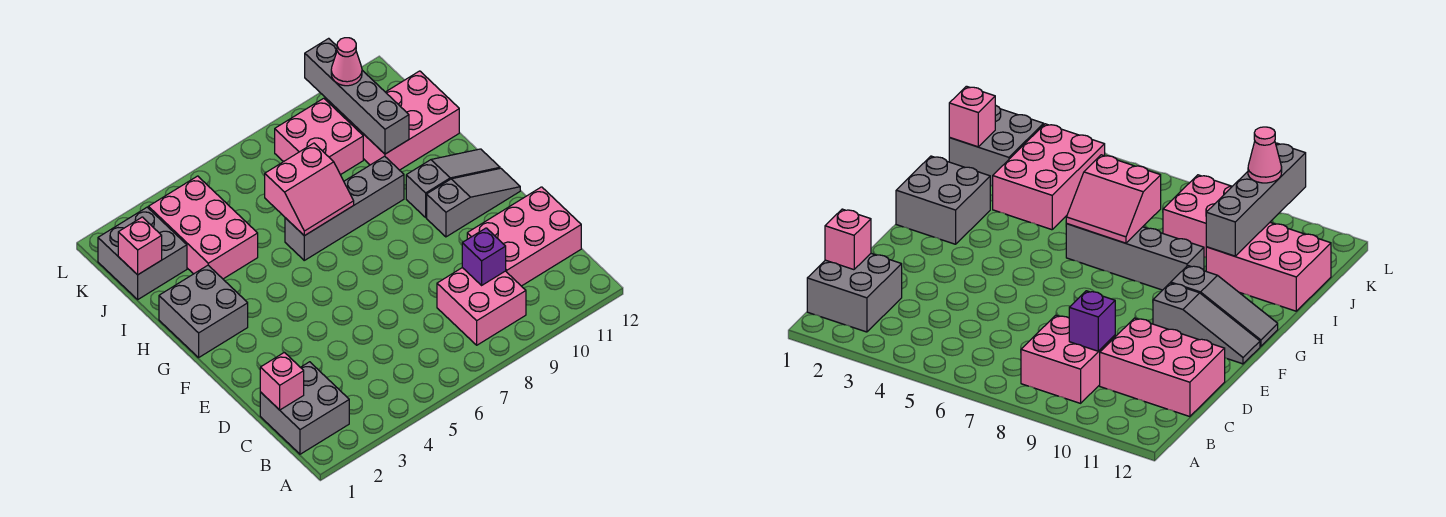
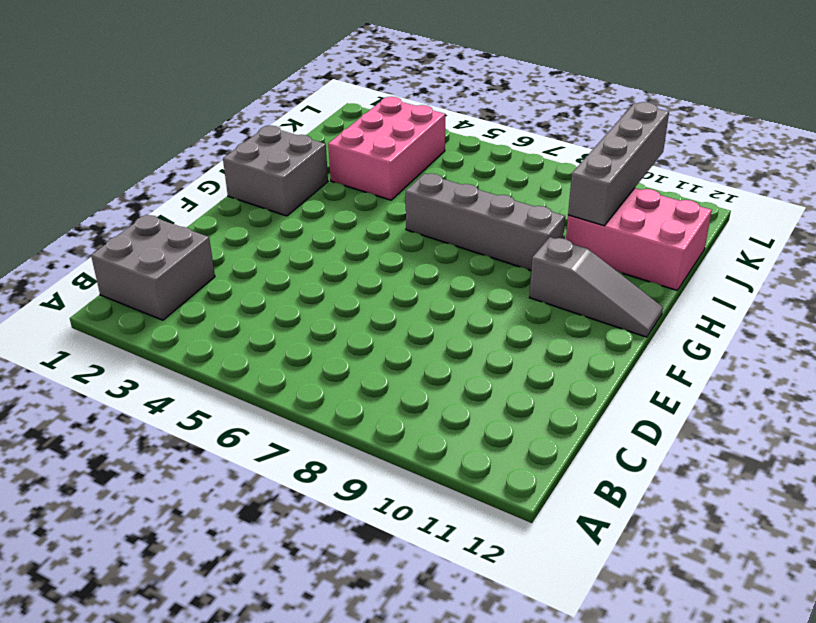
none -> pink 2x2 brick [437,268,526,345]
none -> pink 2x3 brick [467,187,581,286]
none -> grey 1x3 slope [427,168,520,237]

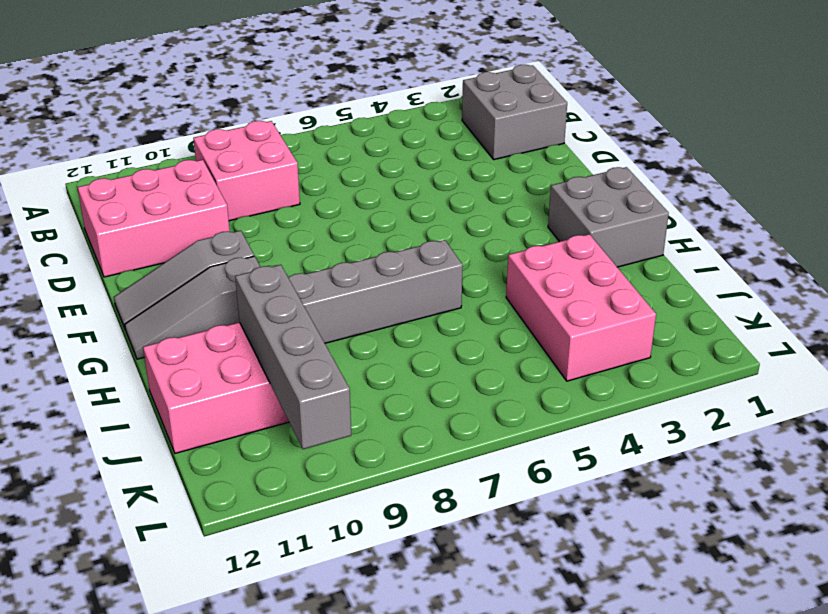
none -> grey 2x2 brick [98,207,187,299]
none -> pink 2x2 brick [275,98,363,175]
none -> pink 1x1 brick [260,352,304,410]

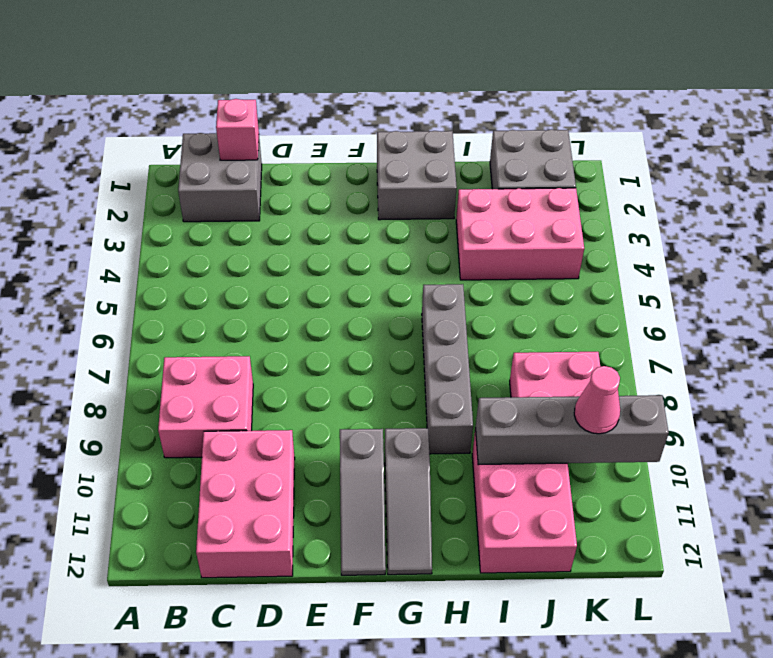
none -> purple 1x1 brick [462,228,506,285]
none -> pink 2x2 slope [265,143,354,236]
none -> pink 1x1 brick [118,217,162,275]

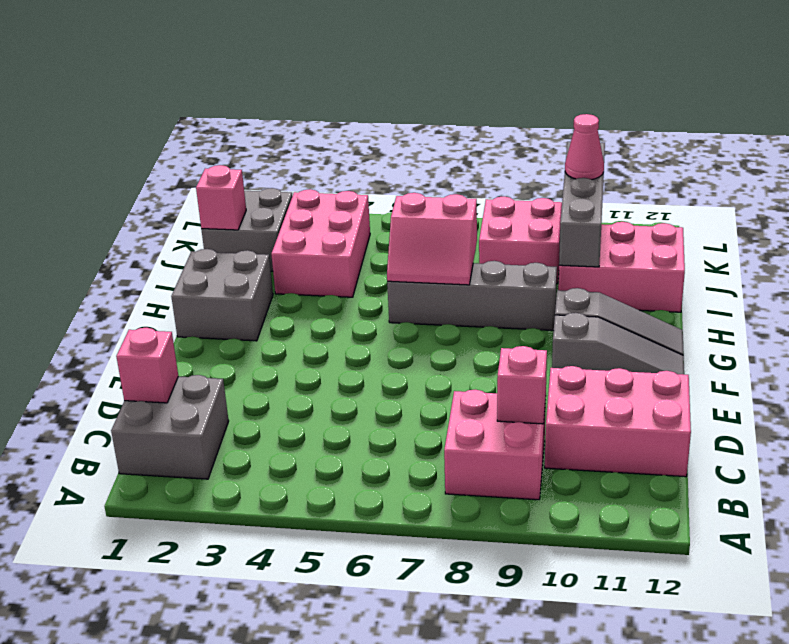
pink 1x1 brick [497,346,547,424] -> purple 1x1 brick [462,228,506,285]

